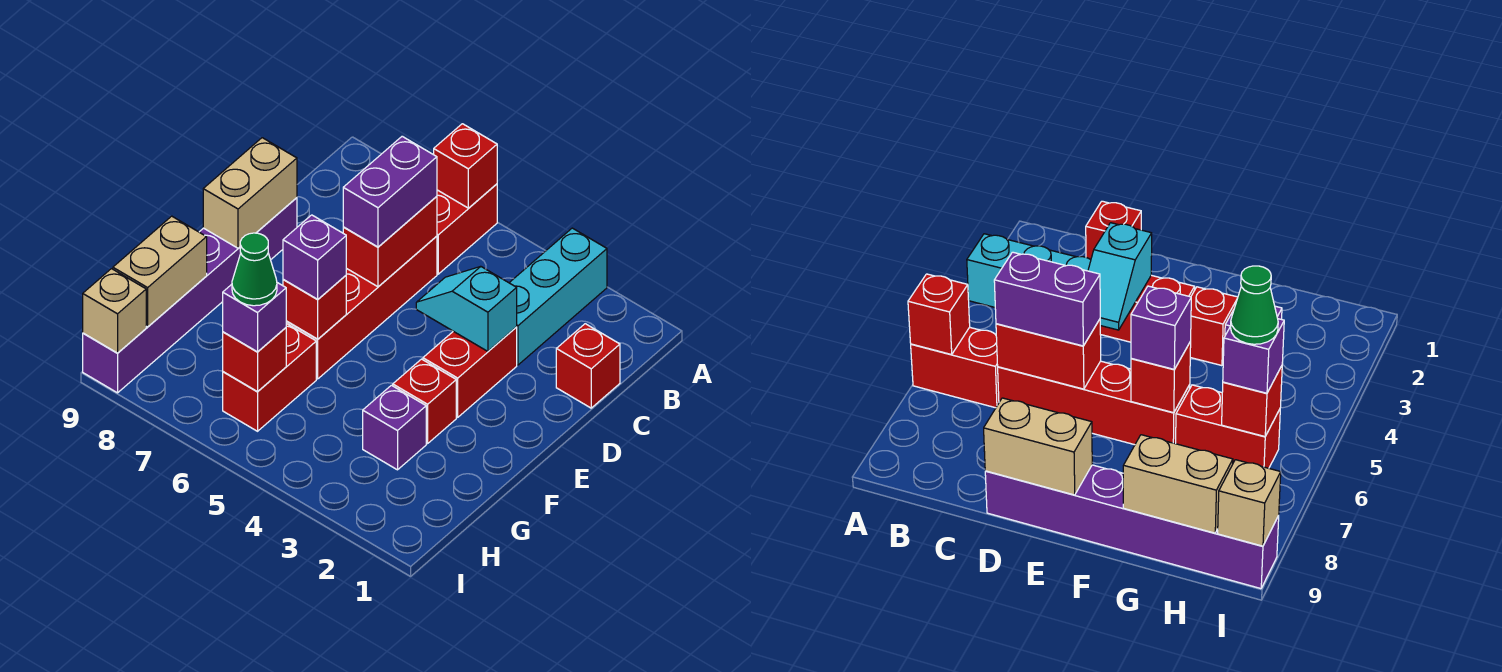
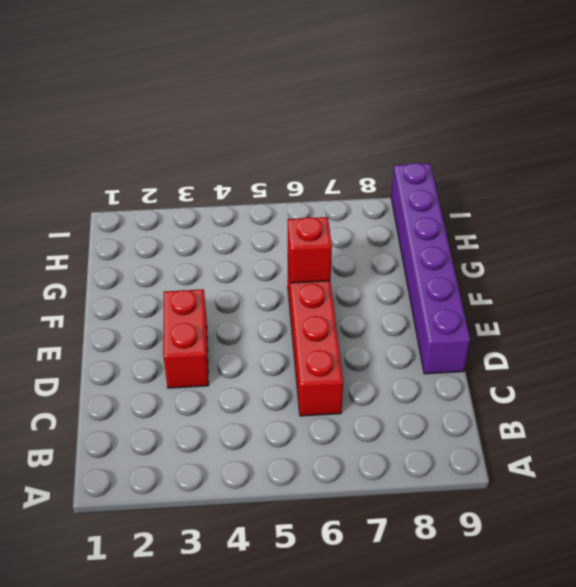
none -> cyan 1x3 brick [509,228,607,365]
none -> red 1x2 brick [437,184,497,274]
none -> red 1x1 brick [556,324,620,408]

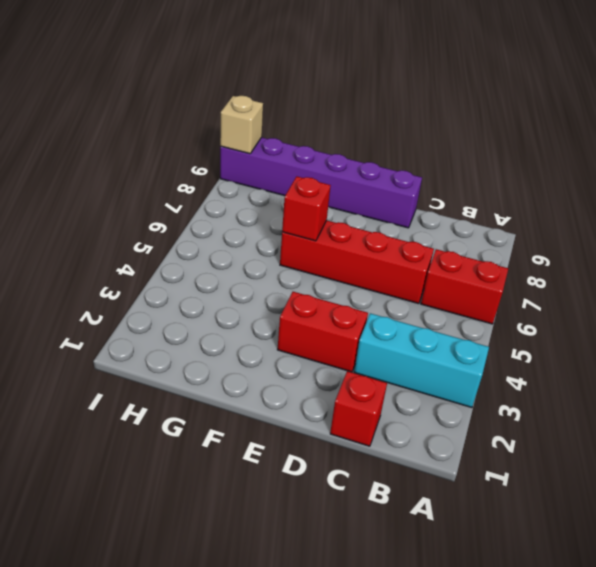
none -> red 1x1 brick [393,359,456,444]
none -> purple 1x1 brick [363,385,426,470]
none -> red 1x2 brick [223,323,316,431]

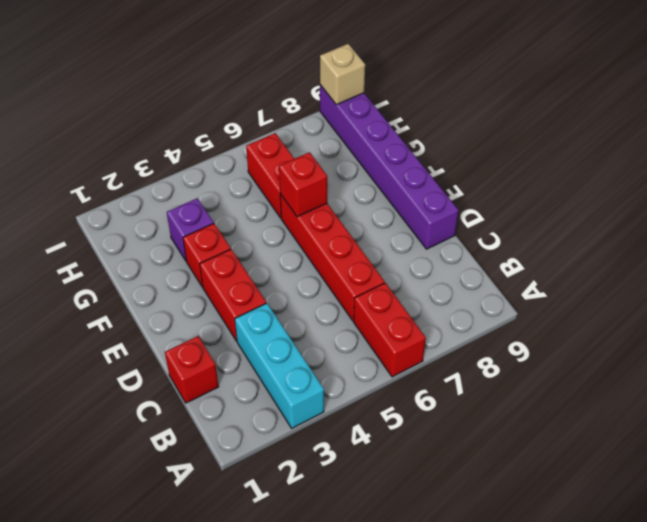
none -> red 1x1 brick [434,124,497,208]
none -> red 1x2 brick [343,196,437,287]
none -> cyan 1x2 slope [416,267,517,351]

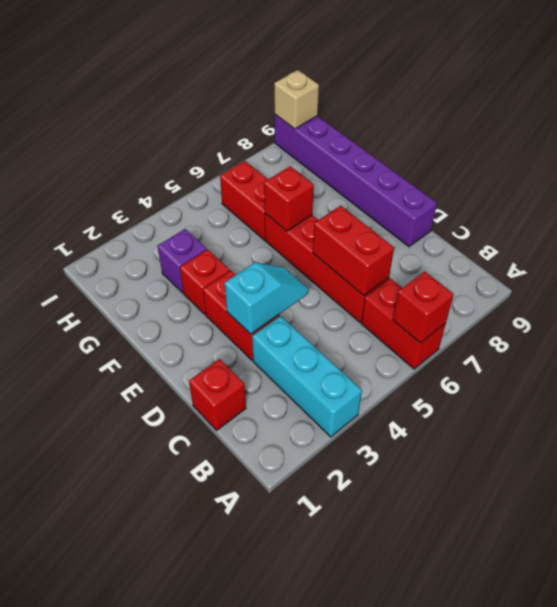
none -> tan 1x2 brick [203,138,297,248]
none -> tan 1x2 brick [113,216,207,327]
none -> red 1x1 brick [223,328,286,392]

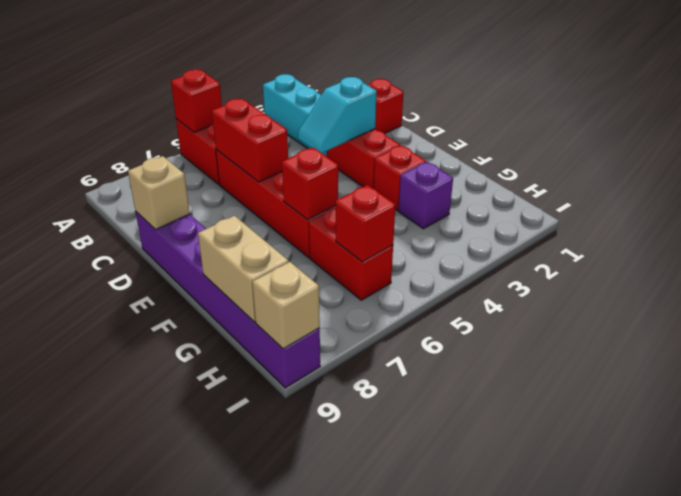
tan 1x1 brick [128,156,190,230] -> tan 1x2 brick [203,138,297,248]
none -> purple 1x2 brick [343,136,437,247]
none -> purple 1x1 brick [283,215,346,299]
none -> purple 1x1 brick [223,283,286,352]

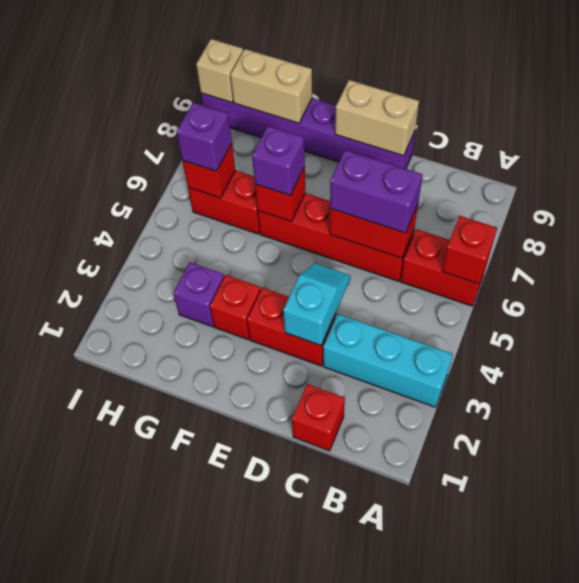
none -> green 1x1 cone [232,233,277,306]

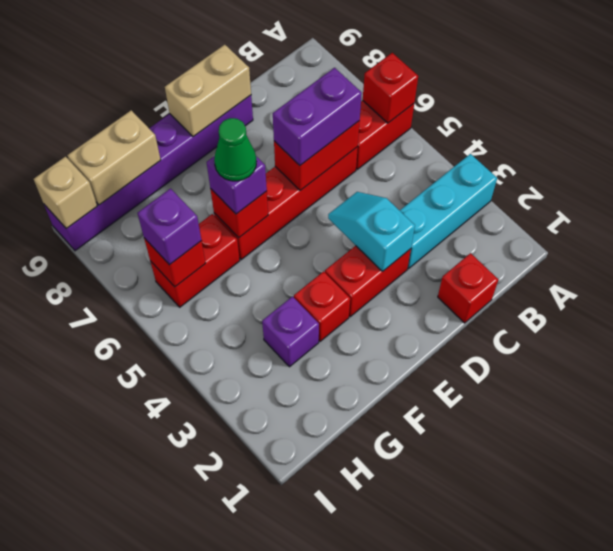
green 1x1 cone [214,118,256,181] -> green 1x1 cone moved to [232,233,277,306]

